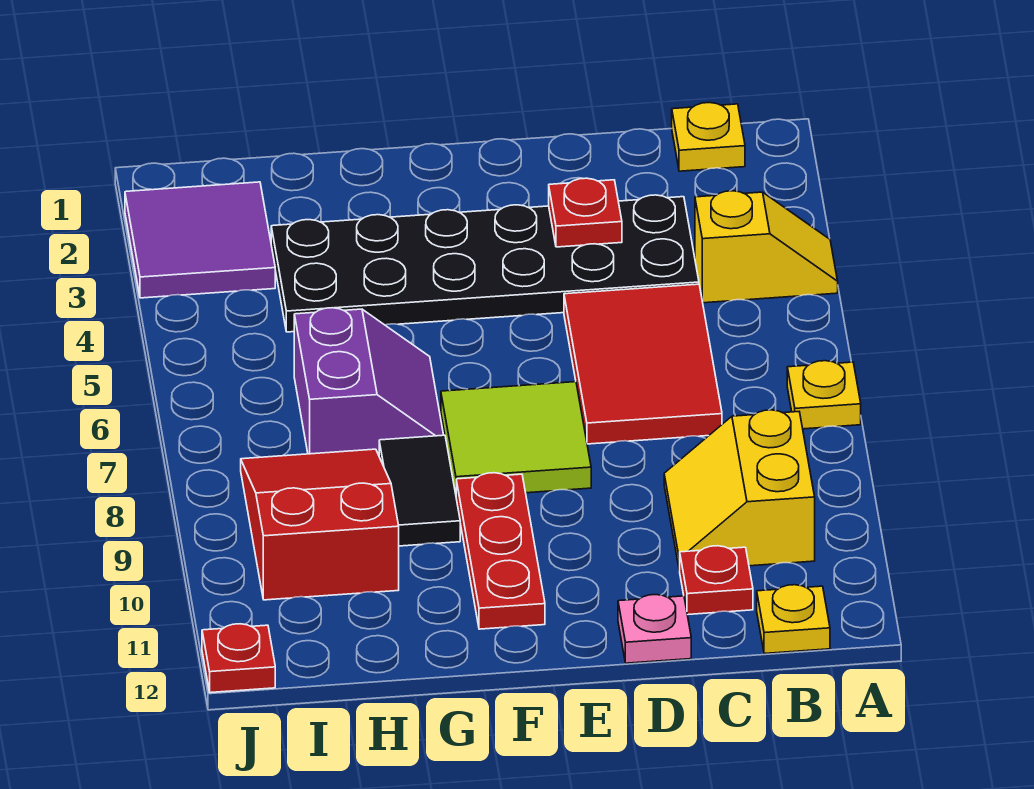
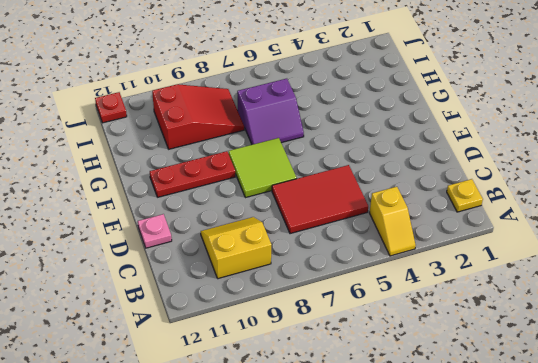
none -> yellow 1x1 plate [787,361,861,429]
none -> yellow 1x1 plate [757,585,830,654]
none -> black 2x6 plate [271,195,699,332]

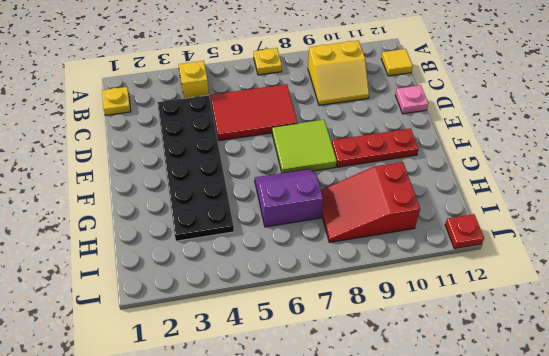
yellow 1x1 tile [382,49,413,76] -> yellow 1x1 plate [757,585,830,654]
none -> red 1x1 plate [679,546,753,615]
none -> black 1x2 tile [379,435,460,546]
none -> purple 2x2 tile [125,182,275,298]

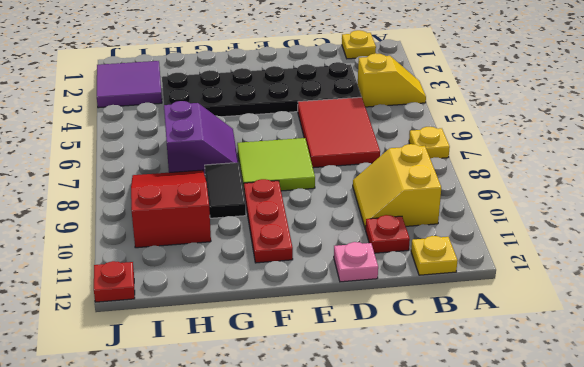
none -> red 1x1 plate [549,178,622,247]

